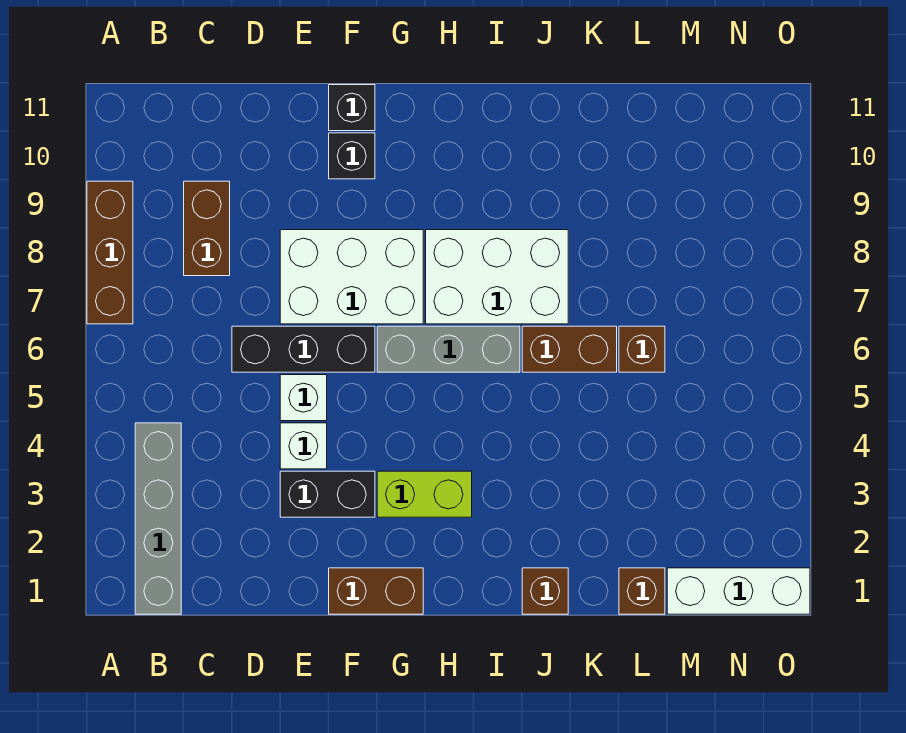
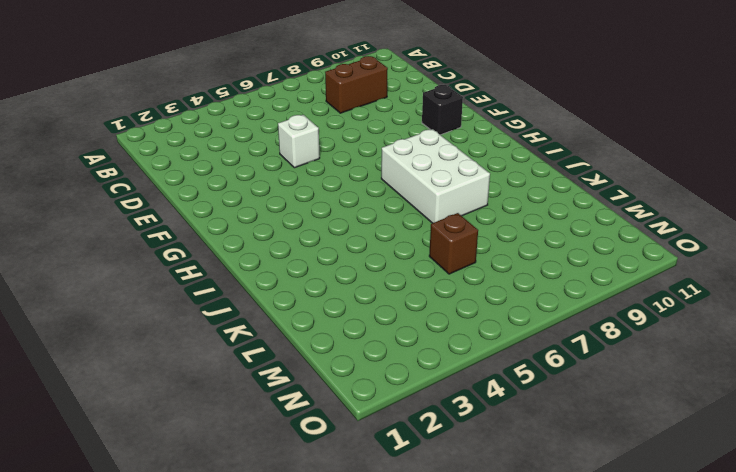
none -> brown 1x3 brick [87,181,133,324]
none -> grey 1x4 brick [135,423,181,614]
none -> black 1x3 brick [232,326,375,372]

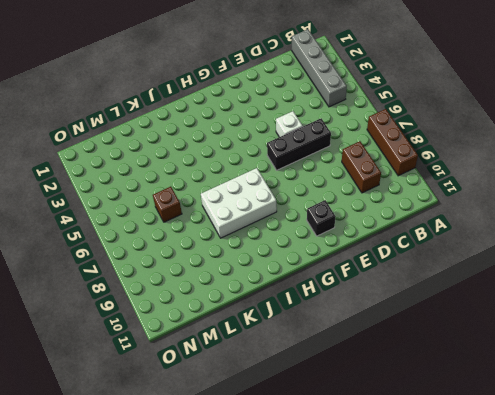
none -> black 1x2 brick [280,471,375,517]
none -> white 1x1 brick [280,423,327,469]
none -> white 2x3 brick [280,230,423,324]

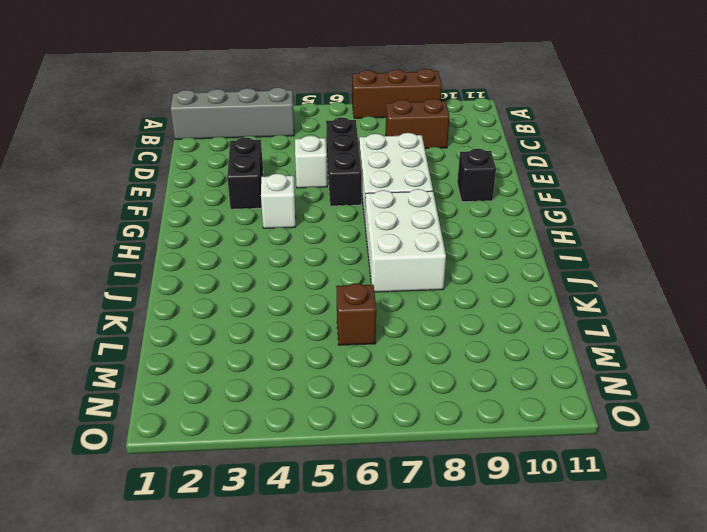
white 1x1 brick [261,174,296,228] -> white 1x1 brick moved to [280,423,327,469]
none -> brown 1x2 brick [329,568,423,614]
none -> black 1x1 brick [329,85,375,131]
none -> lime 1x2 brick [377,471,472,517]

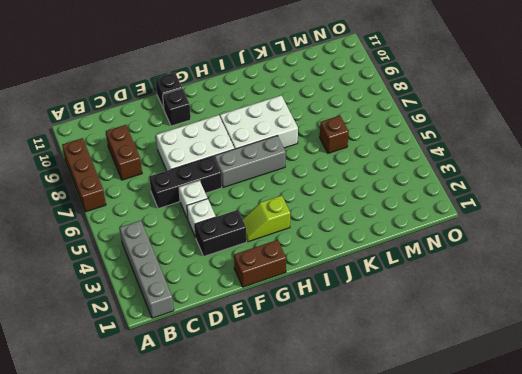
lime 1x2 slope [243,195,290,242] -> lime 1x2 brick [377,471,472,517]
none -> brown 1x1 brick [522,568,568,614]
none -> brown 1x2 brick [522,326,617,372]
none -> brown 1x1 brick [619,568,665,614]

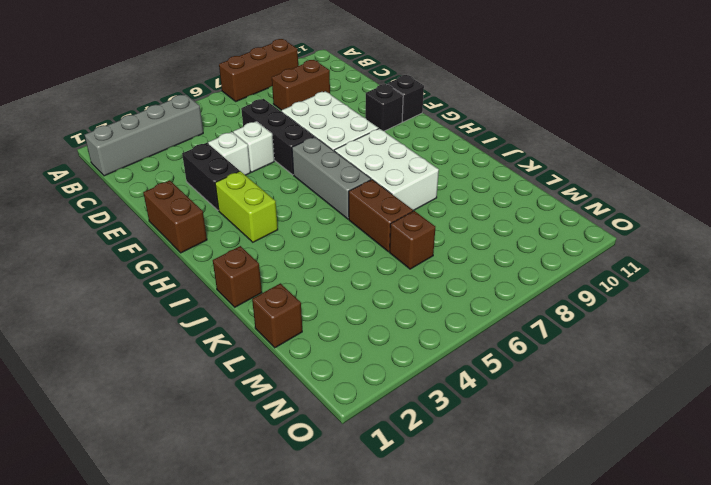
none -> white 1x3 brick [667,568,810,614]

